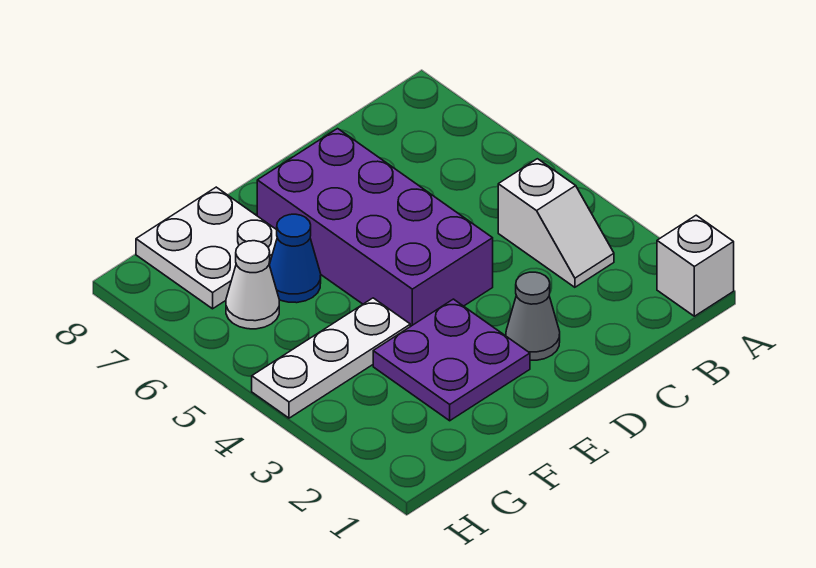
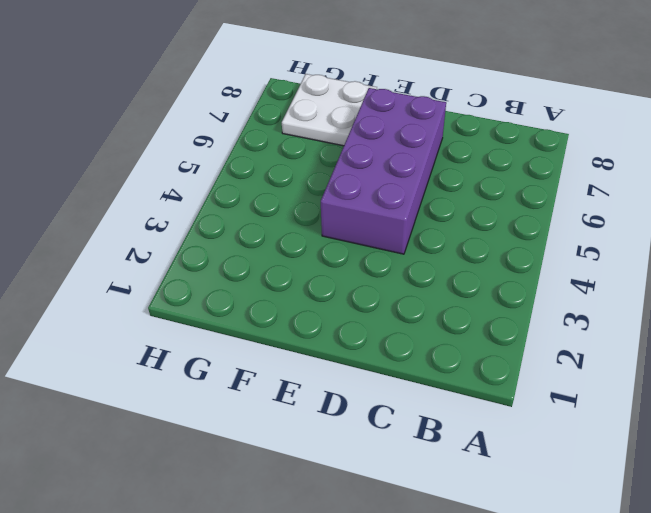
none -> white 1x1 brick [657,215,734,316]
none -> white 1x2 slope [498,159,614,287]

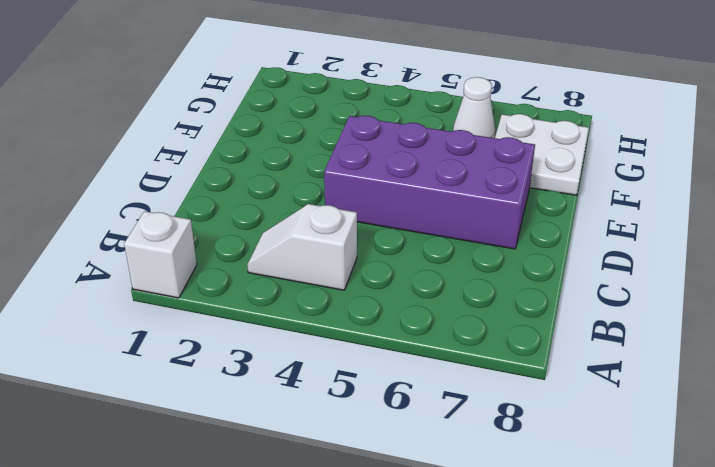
none -> grey 1x1 cone [506,272,560,360]
none -> purple 2x2 plate [373,299,530,421]

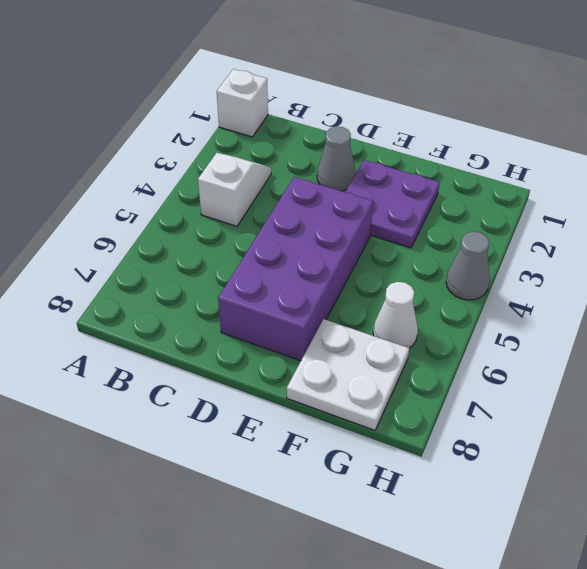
grey 1x1 cone [446,232,490,300] -> white 1x3 plate [252,298,410,418]
none -> blue 1x1 cone [269,214,321,303]

